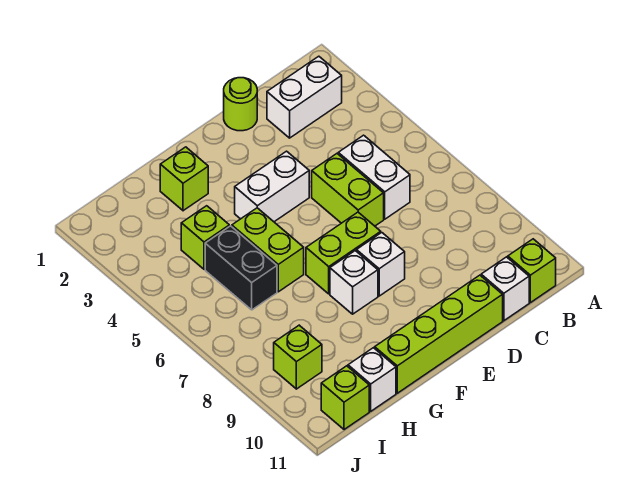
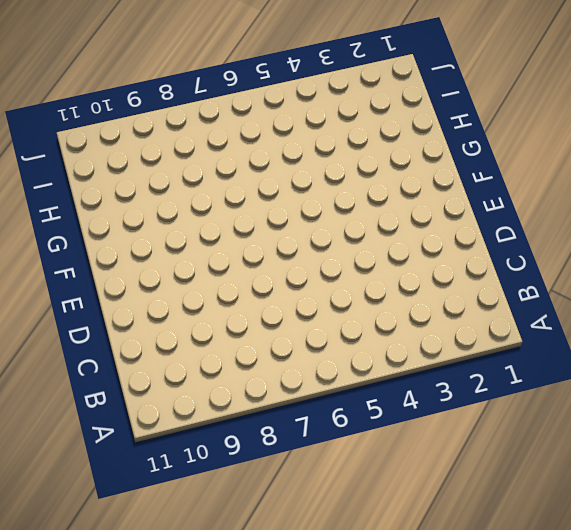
none -> white 1x2 brick [267,56,342,138]
none -> lime 1x1 brick [508,239,556,303]
none -> white 1x2 brick [338,135,410,219]

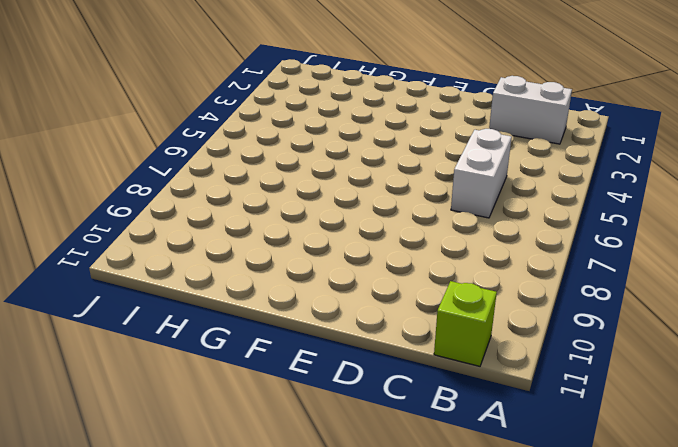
none -> white 1x1 brick [481,257,529,321]
none -> lime 1x1 round brick [224,78,257,131]
none -> lime 1x2 brick [312,154,384,226]

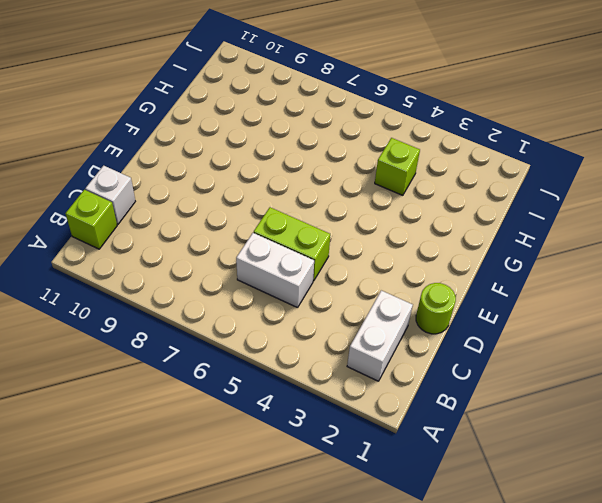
none -> lime 1x4 brick [375,275,503,393]
none -> white 1x2 brick [235,151,309,222]
none -> lime 1x2 brick [306,212,381,294]

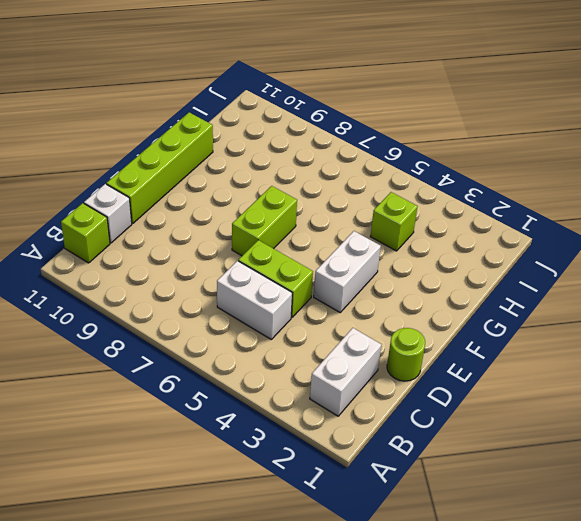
none -> white 1x1 brick [357,233,405,296]
none -> white 1x1 brick [330,251,378,314]
none -> lime 1x1 brick [160,147,208,211]

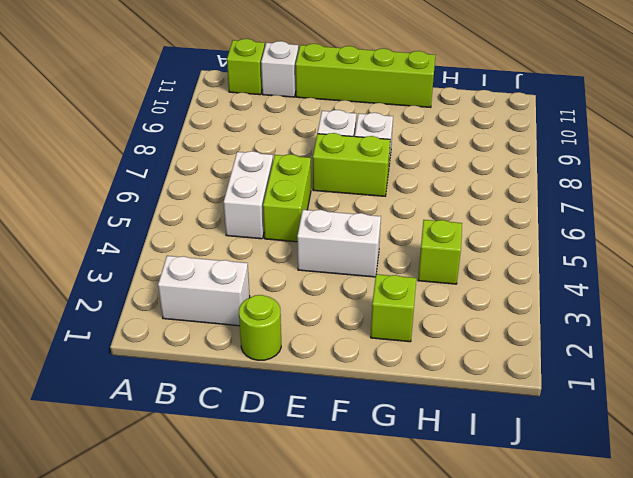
none -> lime 1x2 brick [232,208,304,292]
none -> black 1x2 brick [205,226,277,310]
none -> white 1x1 brick [348,348,396,411]

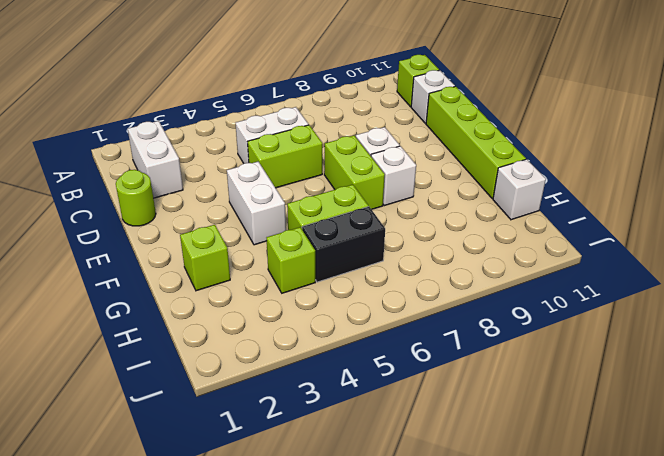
none -> lime 1x1 brick [274,325,322,389]
none -> lime 1x1 brick [321,366,369,430]

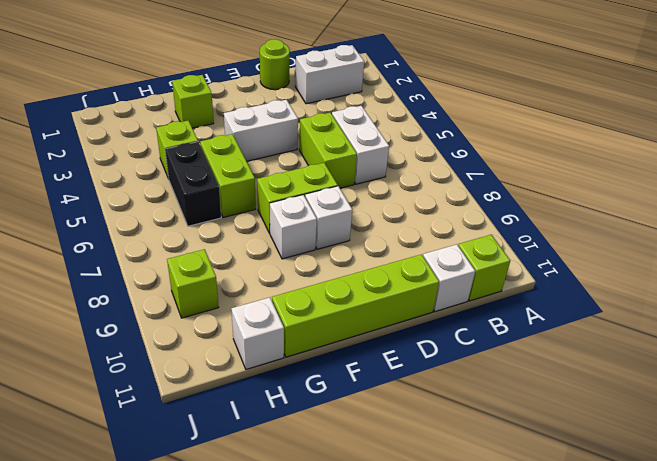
none -> lime 1x1 brick [321,366,369,430]

